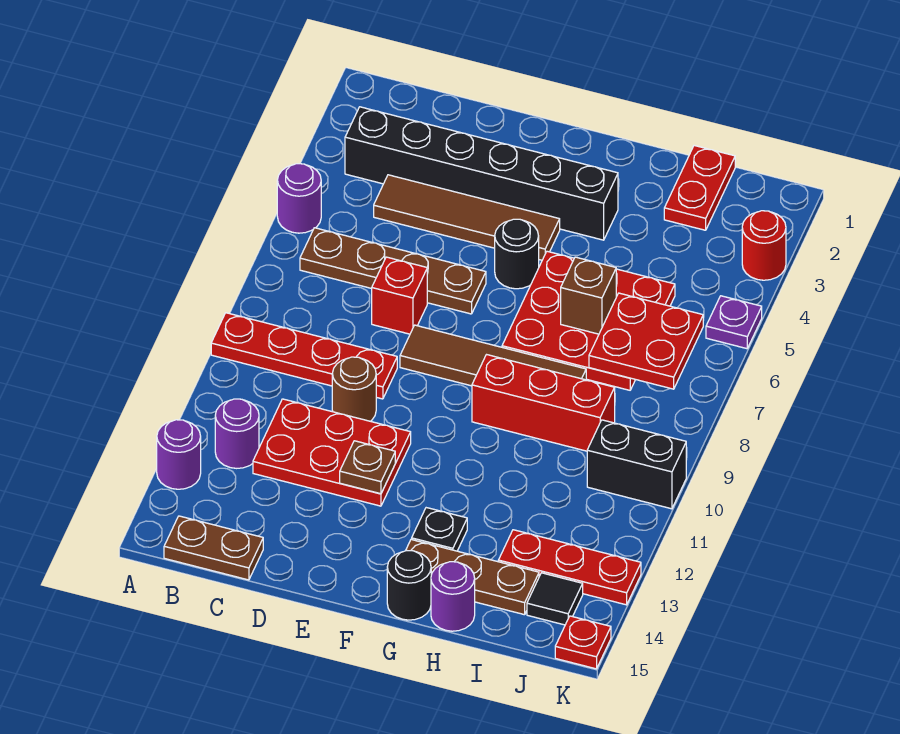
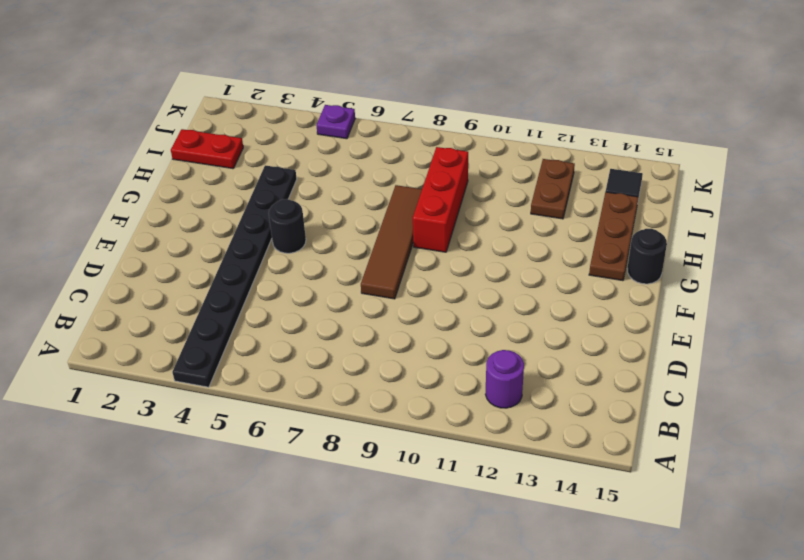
black 1x8 plate [172,165,297,387] -> brown 1x4 tile [374,175,560,260]
brown 1x2 plate [531,159,575,219] -> brown 1x2 plate moved to [164,516,263,580]
none -> purple 1x1 round brick [277,164,321,233]
none -> red 1x4 plate [211,313,397,399]
none -> purple 1x1 round brick [157,420,201,489]

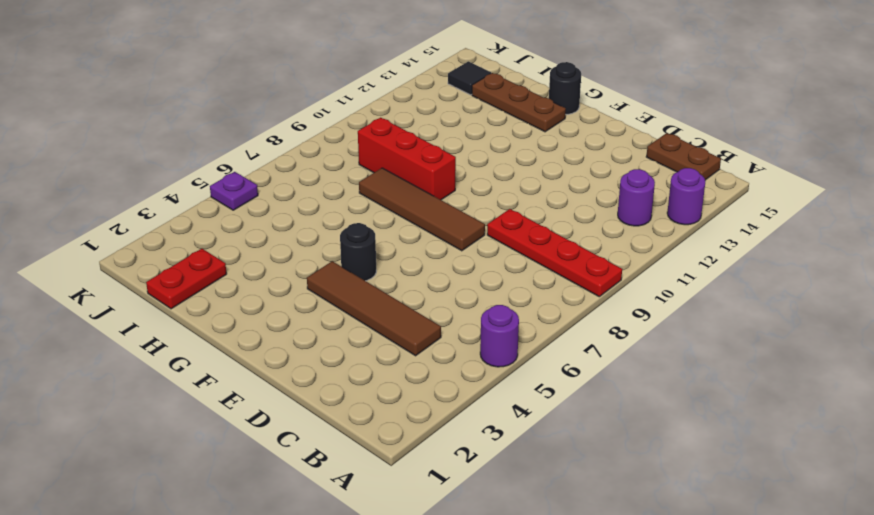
none -> black 1x6 brick [345,107,618,240]
none -> brown 1x4 plate [300,228,486,314]
none -> red 2x3 plate [253,399,411,506]

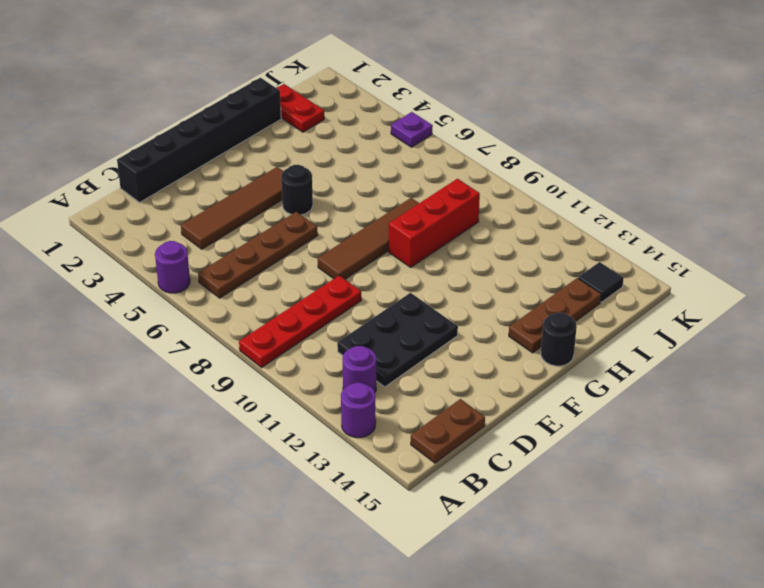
black 1x6 brick [117,78,281,202] -> black 1x6 brick moved to [345,107,618,240]
black 2x3 plate [337,293,458,387] -> red 2x3 plate [253,399,411,506]
none -> red 1x1 brick [372,257,427,334]
none -> brown 1x1 round brick [332,357,376,421]
none -> red 3x3 plate [502,251,675,390]

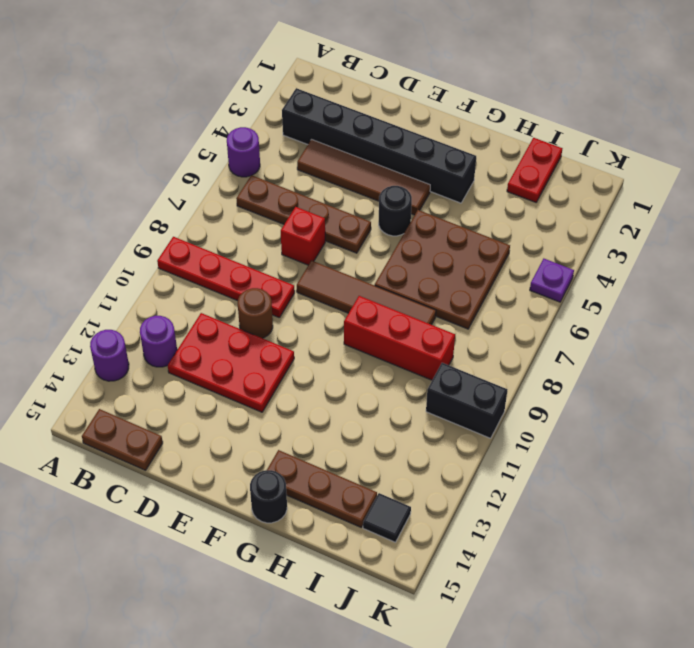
brown 3x3 plate [375,210,510,329] -> red 3x3 plate [502,251,675,390]
none -> black 1x1 plate [412,508,467,551]
none -> purple 1x1 round brick [431,562,475,631]
none -> red 1x3 plate [498,530,641,605]

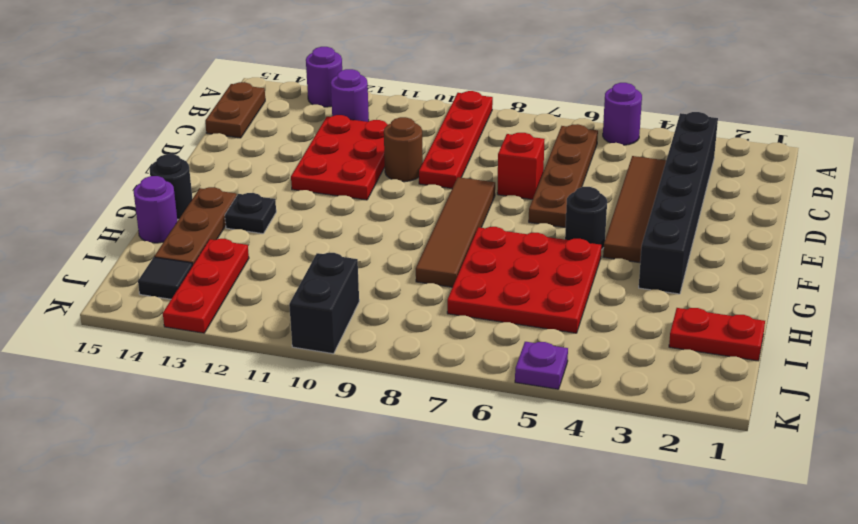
none -> red 1x3 brick [472,355,615,451]
none -> red 1x1 round brick [742,211,786,280]
none -> red 1x1 plate [555,616,611,669]

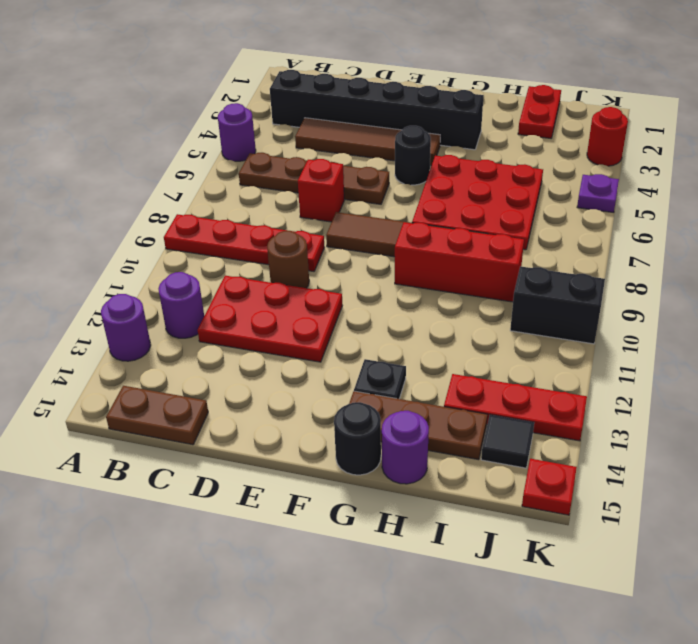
none -> brown 1x1 plate [340,441,395,494]
none -> brown 1x1 brick [561,257,616,334]
none -> red 2x2 plate [589,293,703,389]

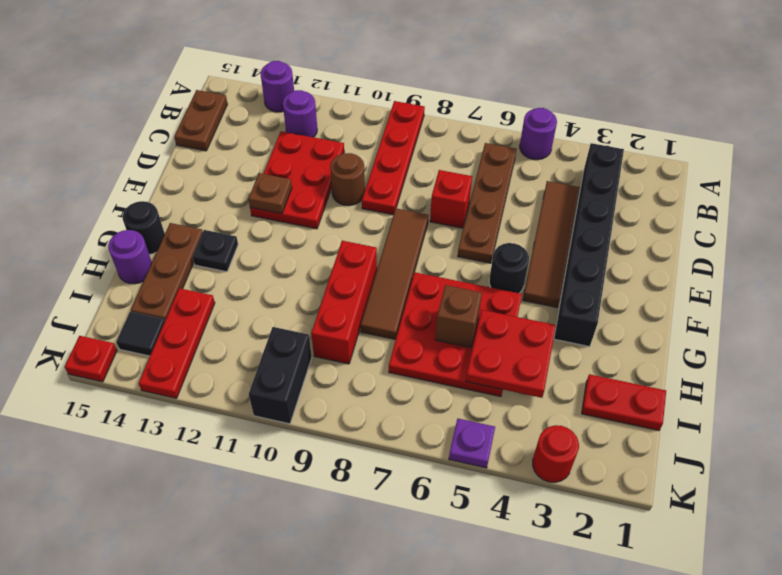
red 2x2 plate [466,310,556,398] -> red 2x2 plate moved to [589,293,703,389]

